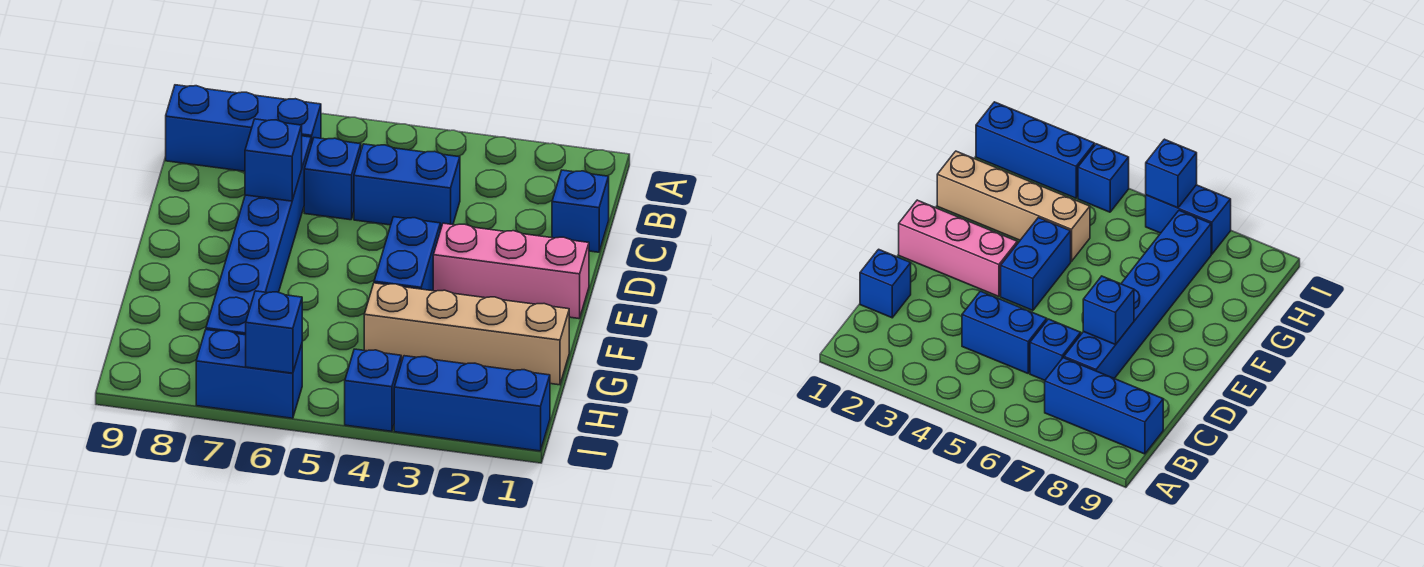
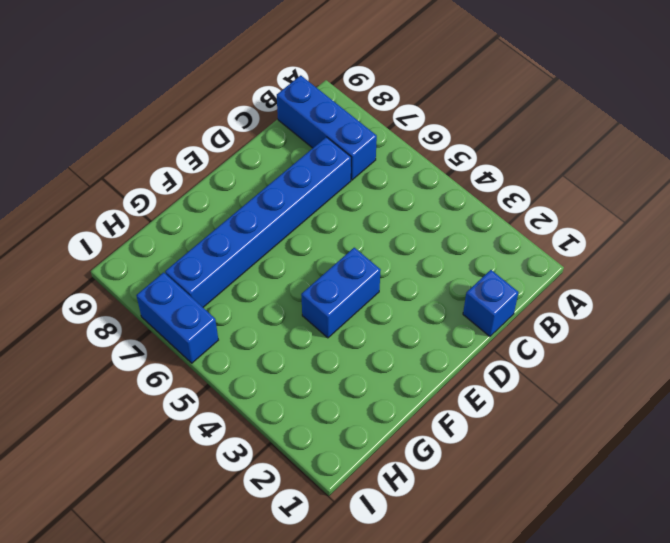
none -> blue 1x2 brick [354,144,460,231]
none -> blue 1x1 brick [304,138,361,220]
none -> pink 1x3 brick [433,223,589,319]

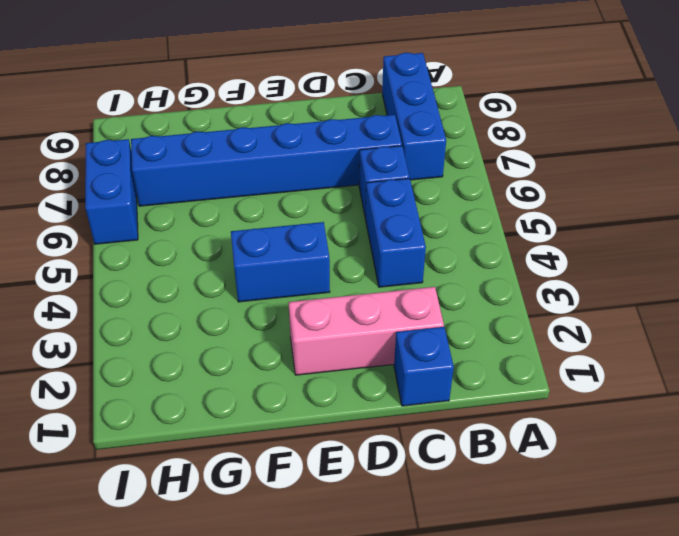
pink 1x3 brick [288,287,444,375] -> pink 1x3 brick turned to [433,223,589,319]
none -> tan 1x4 brick [364,283,569,385]
none -> blue 1x3 brick [394,356,550,451]
none -> blue 1x1 brick [345,349,401,431]

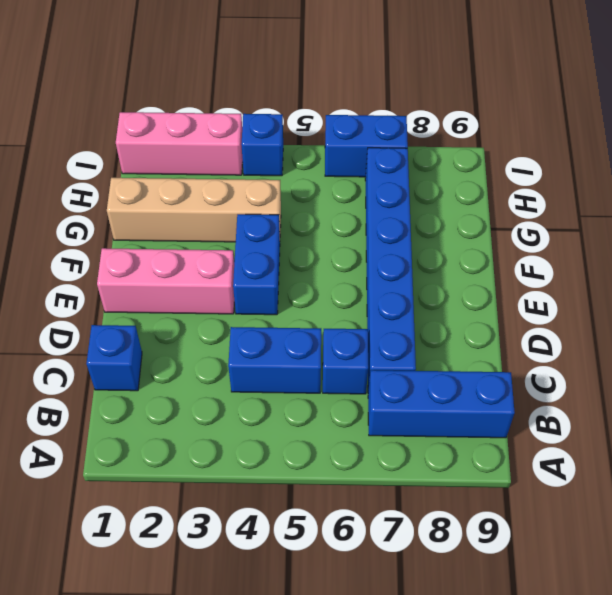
pink 1x3 brick [116,112,243,175] -> blue 1x3 brick [394,356,550,451]
none -> blue 1x1 brick [245,119,302,201]
none -> blue 1x1 brick [246,291,302,373]

